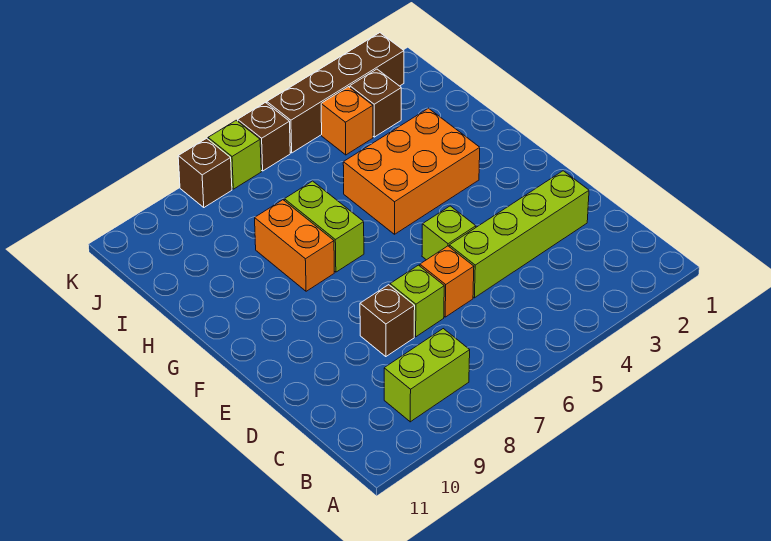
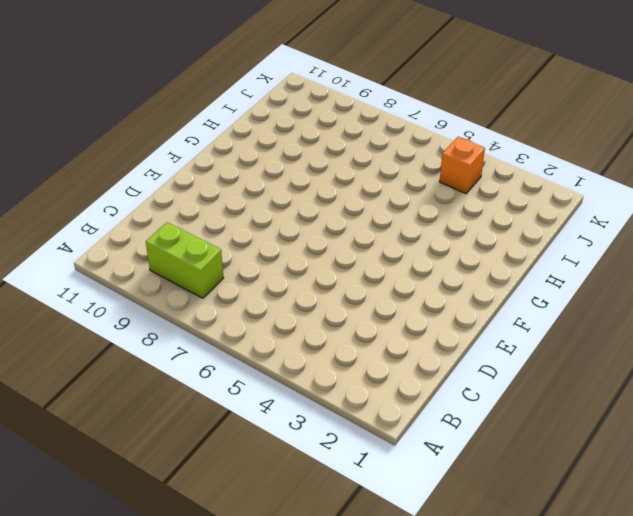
none -> lime 1x4 brick [449,171,589,298]
none -> orange 1x1 brick [420,246,474,317]
none -> lime 1x1 brick [390,265,444,337]

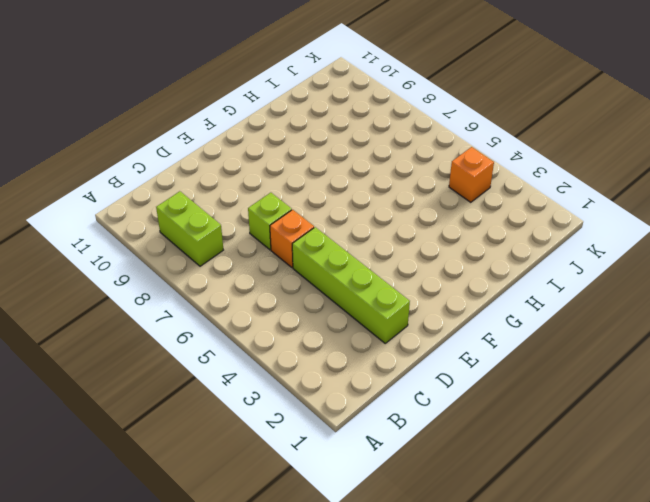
none -> brown 1x1 brick [360,285,415,357]
none -> lime 1x1 brick [422,206,476,260]
none -> orange 2x3 brick [343,108,480,234]

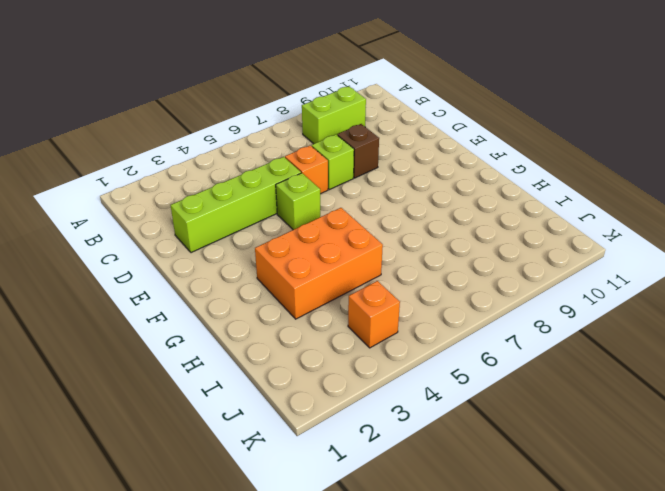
none -> lime 1x2 brick [284,181,364,272]
none -> orange 1x2 brick [255,200,334,291]
none -> brown 1x1 brick [350,69,401,137]

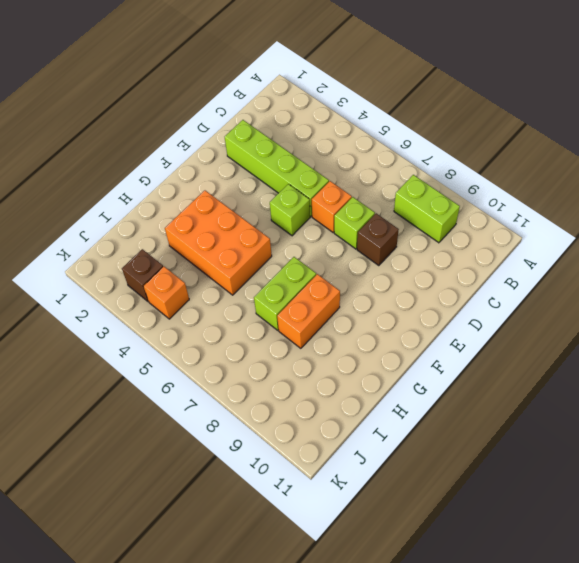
none -> brown 1x4 brick [267,33,404,153]
none -> brown 1x1 brick [238,103,290,171]
none -> lime 1x1 brick [208,120,261,189]

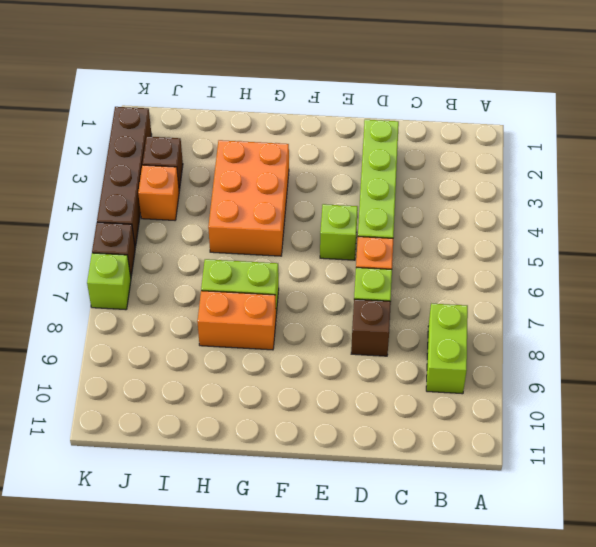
none -> brown 1x1 brick [178,138,232,207]

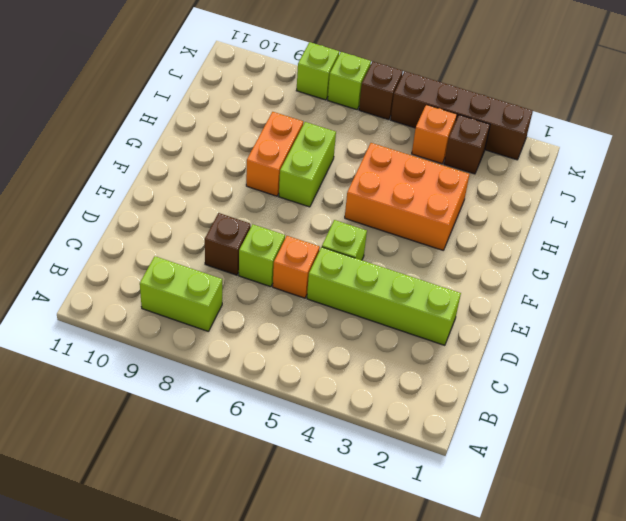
lime 1x1 brick [296,42,339,100] -> brown 1x1 brick [178,138,232,207]

